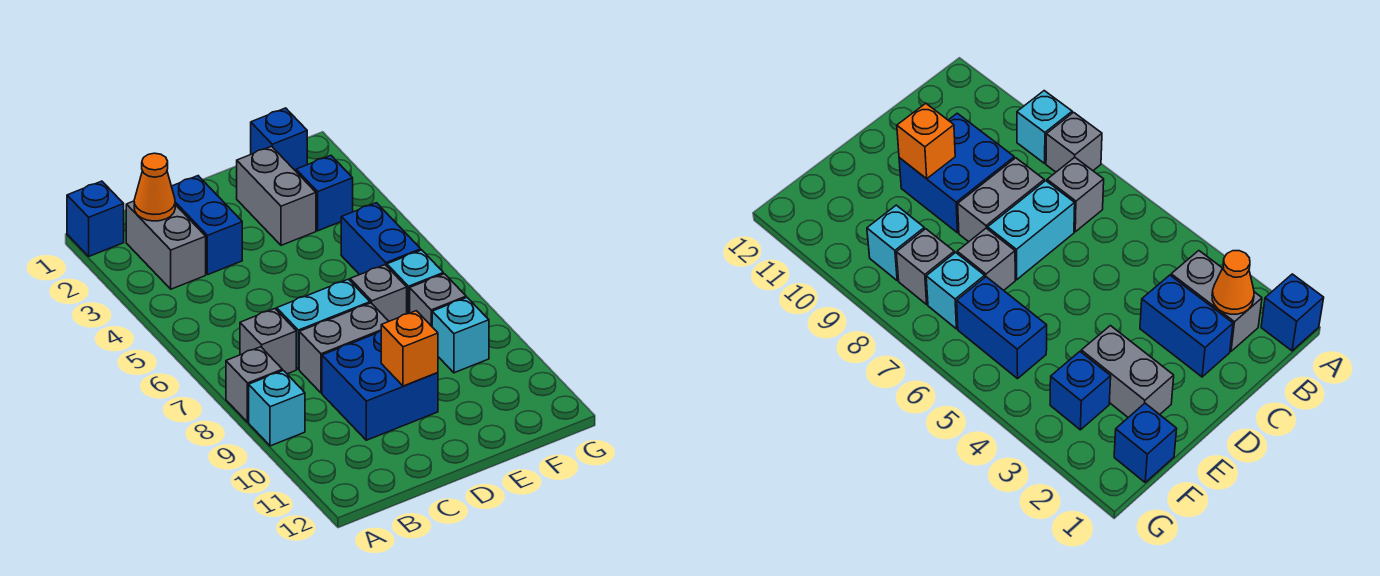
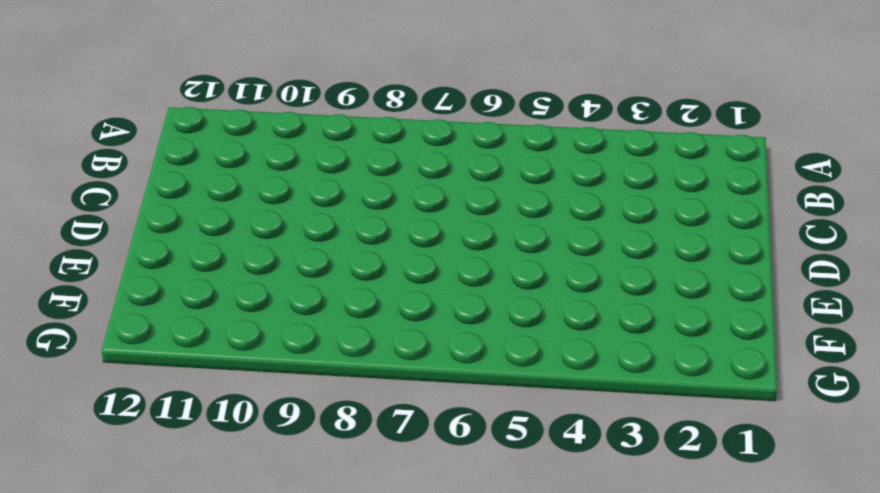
none -> blue 1x1 brick [67,181,124,256]
none -> grey 1x1 brick [226,347,282,422]
none -> cyan 1x1 brick [249,371,305,446]

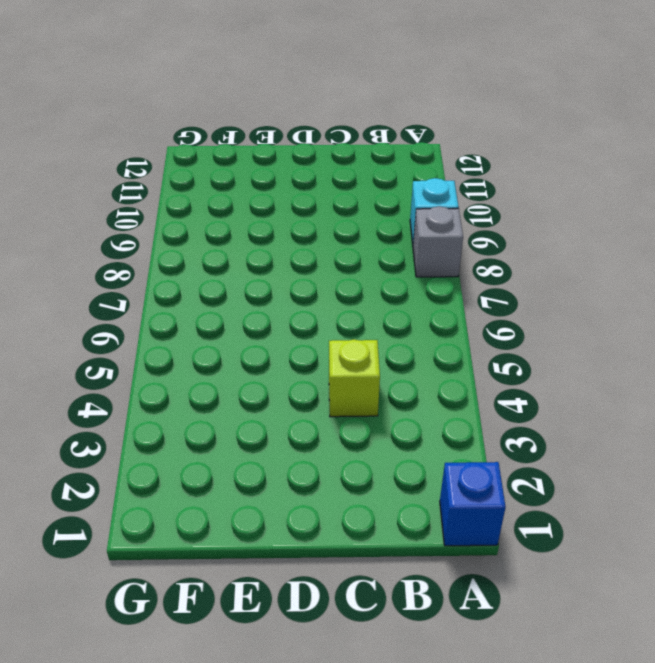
lime 1x1 brick [329,339,380,417] -> none
none -> grey 1x2 brick [126,201,206,289]
none -> grey 1x1 brick [240,309,296,374]
none -> blue 1x2 brick [171,176,242,275]

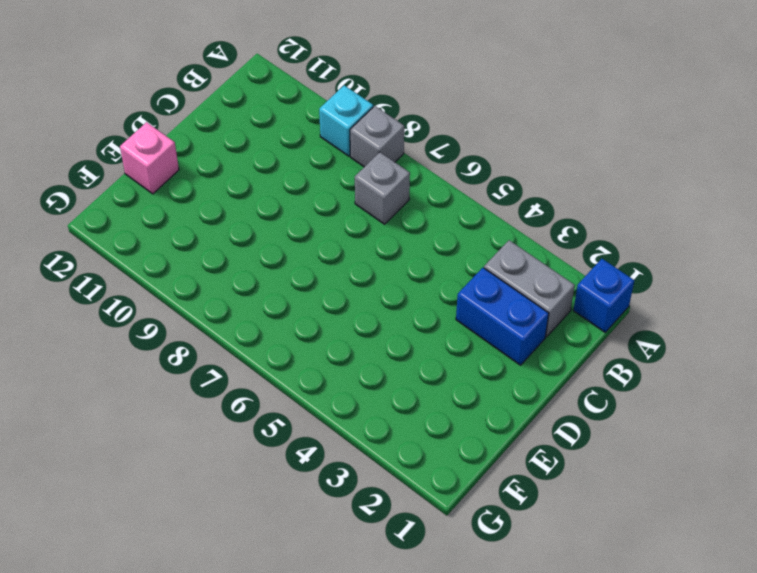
pink 1x1 brick [120,122,179,194] -> none
none -> cyan 1x2 brick [277,279,370,369]
none -> grey 1x2 brick [299,303,389,393]
none -> blue 2x2 brick [322,331,438,440]

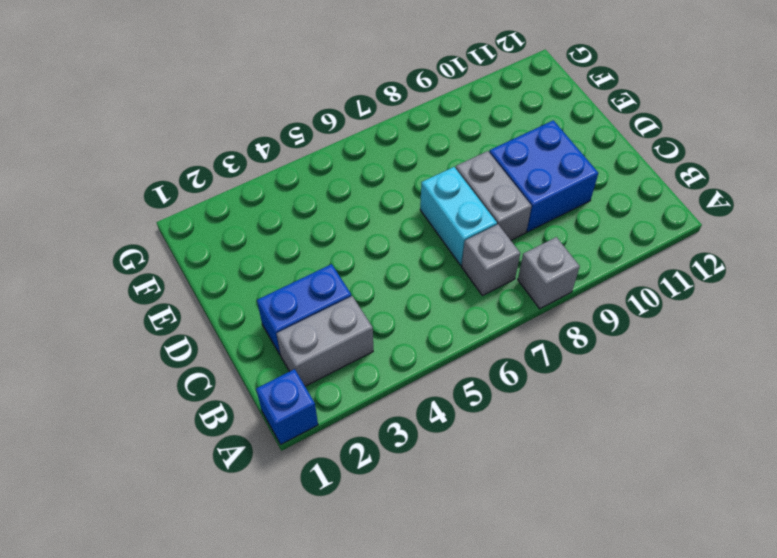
none -> cyan 1x1 brick [249,371,305,446]
none -> grey 1x2 brick [237,146,316,245]
none -> grey 1x1 brick [350,265,407,321]

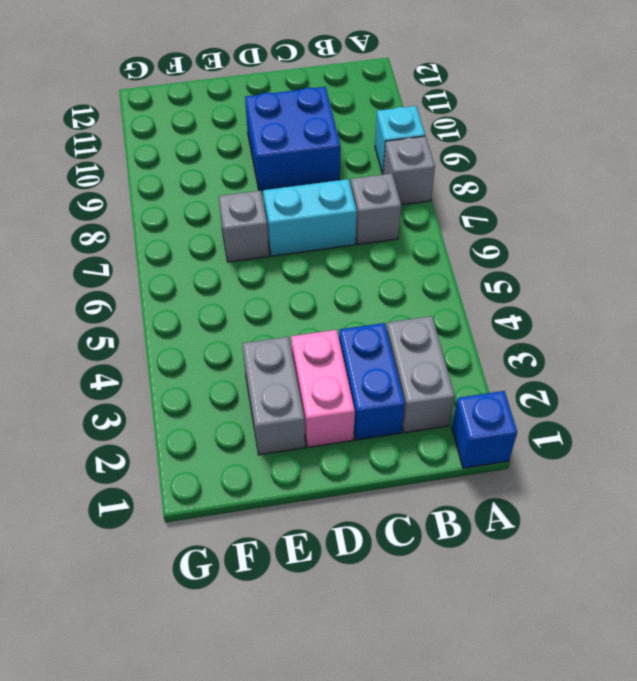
pink 1x2 brick [291,330,355,447] -> none
none -> grey 1x2 brick [299,303,389,393]
none -> blue 1x1 brick [251,108,307,171]
none -> blue 1x1 brick [296,156,353,231]

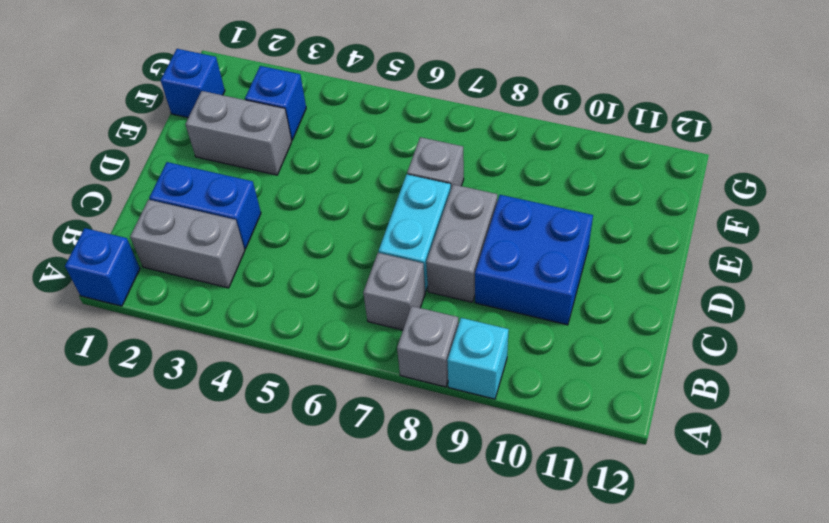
none -> blue 1x2 brick [341,203,421,275]
none -> cyan 1x1 brick [387,250,443,314]
none -> grey 1x1 brick [410,274,466,326]

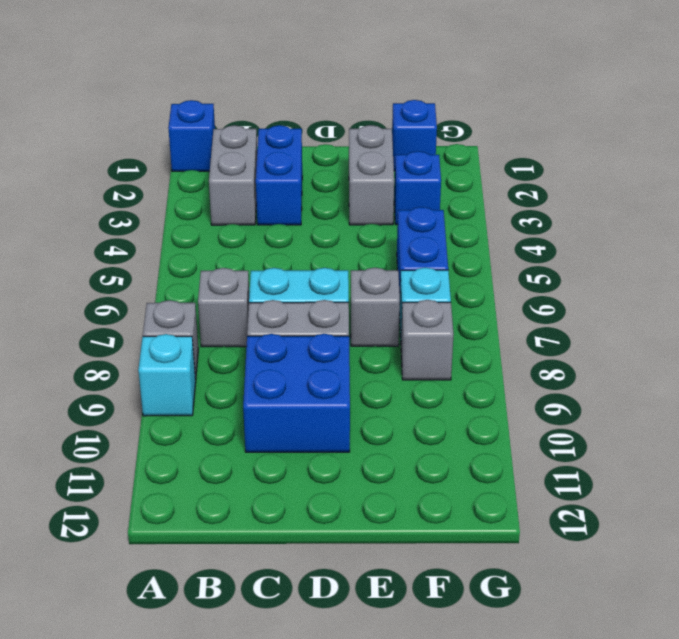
none -> cyan 1x1 brick [432,298,489,373]
none -> orange 1x1 cone [134,153,175,221]
none -> orange 1x1 brick [381,311,438,386]

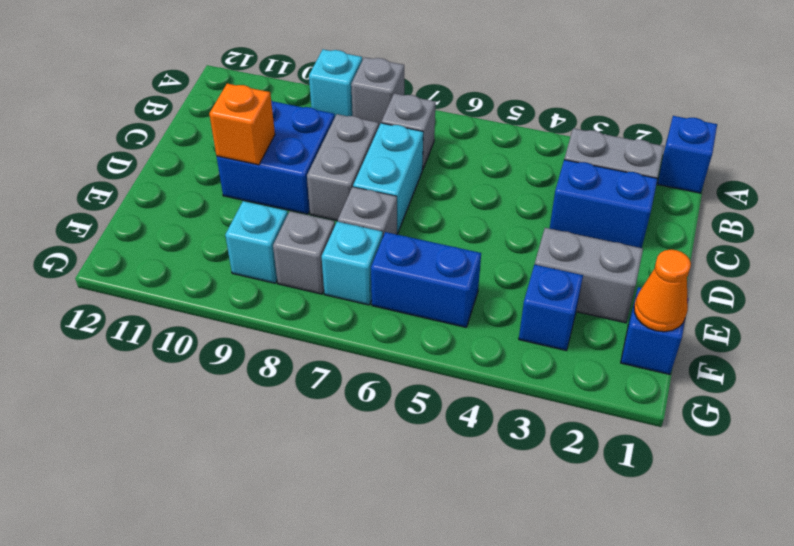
orange 1x1 cone [634,250,691,332] -> orange 1x1 cone moved to [134,153,175,221]

